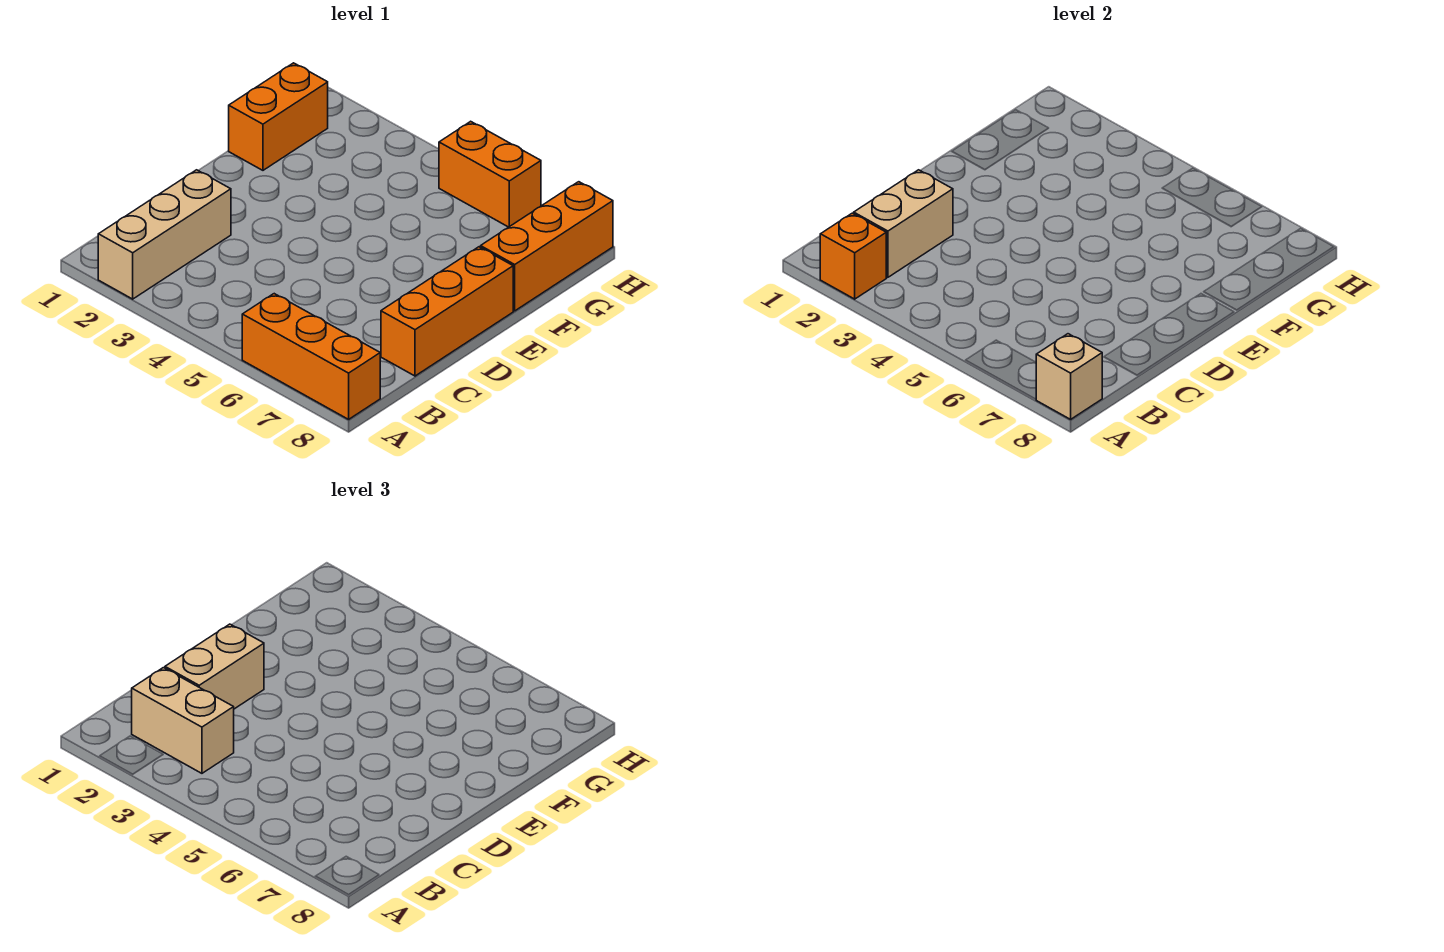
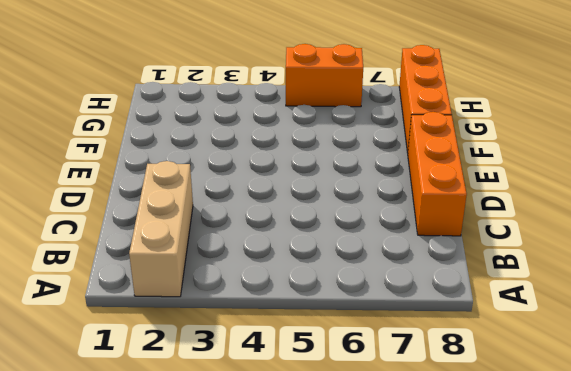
none -> orange 1x3 brick [242,294,380,419]
none -> orange 1x2 brick [229,63,328,170]

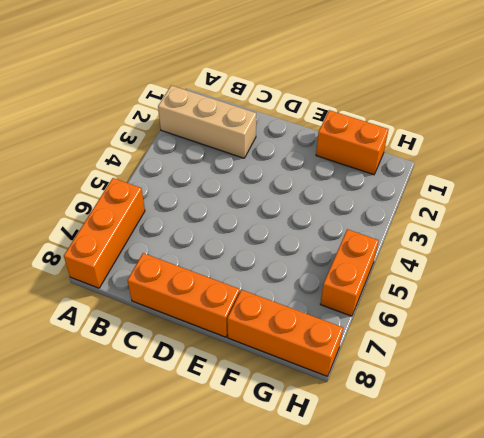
none -> orange 1x1 brick [820,213,886,299]
none -> tan 1x1 brick [1036,334,1102,419]

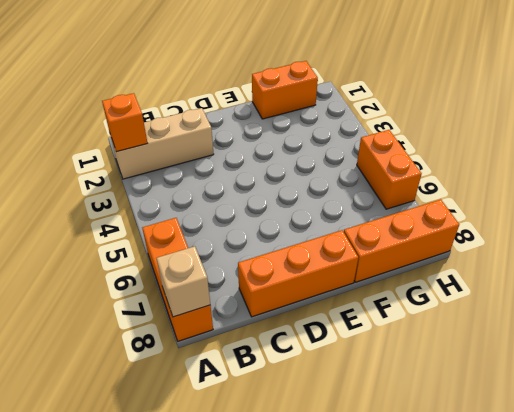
none -> tan 1x2 brick [854,170,953,277]
none -> tan 1x2 brick [132,668,234,773]

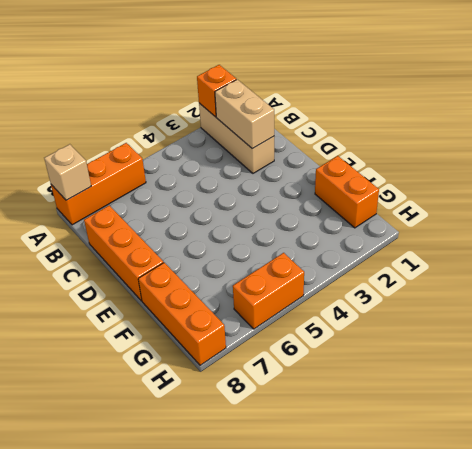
none -> tan 1x2 brick [132,668,234,773]
none -> tan 1x2 brick [165,624,264,709]

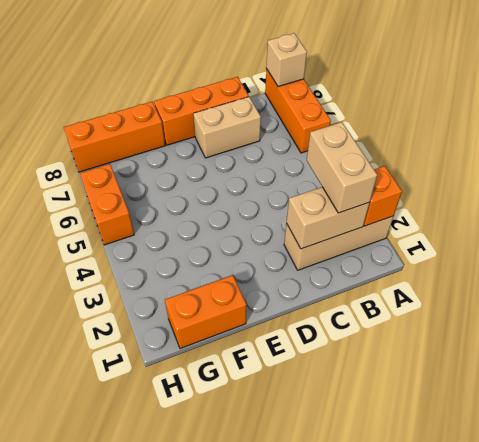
tan 1x2 brick [193,97,261,158] -> tan 1x2 brick moved to [165,624,264,709]

